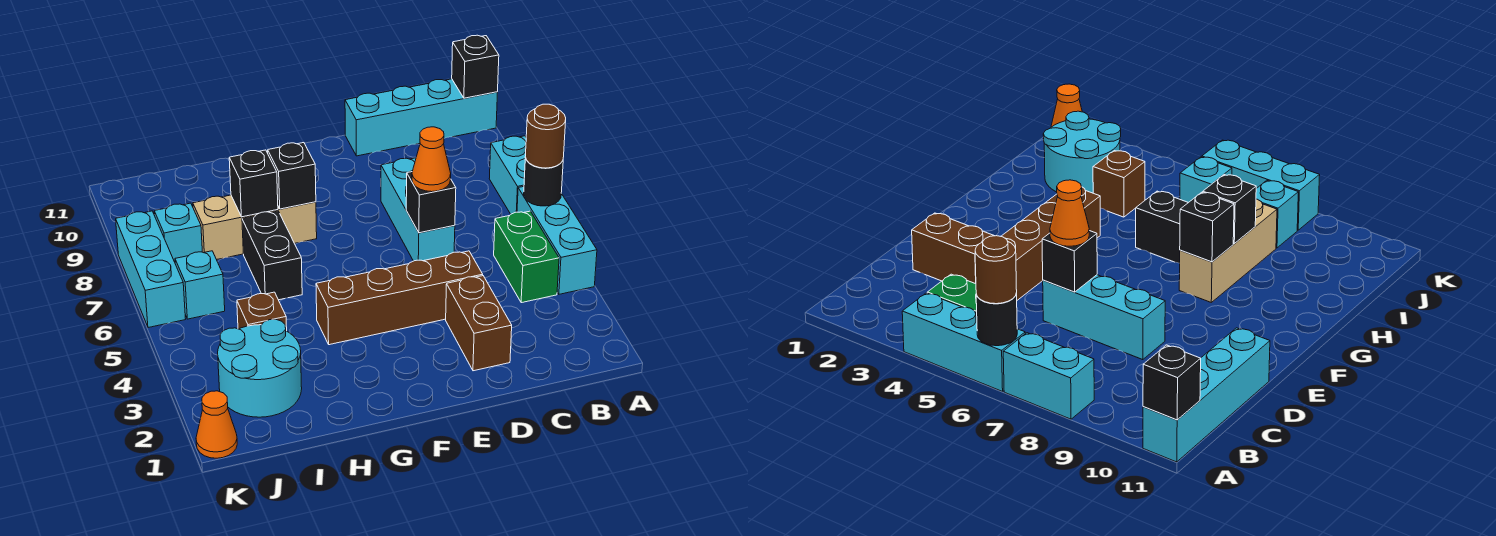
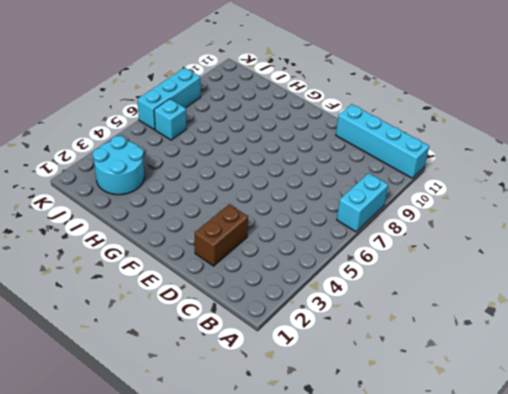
none -> cyan 1x3 brick [517,186,597,294]
none -> green 1x2 brick [494,211,559,303]
none -> brown 1x4 brick [316,251,483,345]

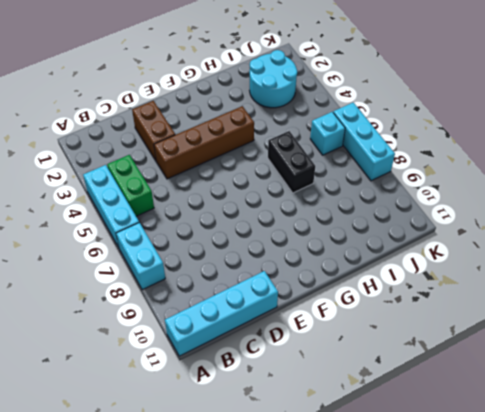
none -> cyan 1x3 brick [381,158,455,261]
none -> tan 1x3 brick [193,195,317,260]
none -> brown 1x1 brick [237,292,287,331]

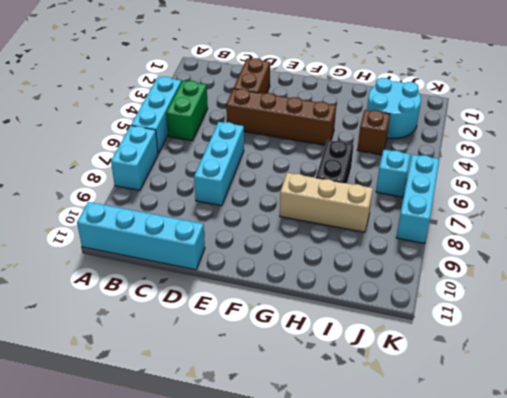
none -> cyan 1x1 brick [154,203,202,262]
none -> orange 1x1 cone [196,391,237,458]
none -> black 1x1 round brick [524,158,563,206]

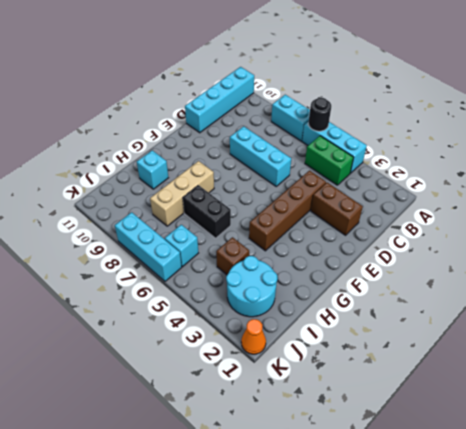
cyan 1x1 brick [137,150,168,189] -> cyan 1x1 brick moved to [154,203,202,262]
none -> black 1x1 brick [452,35,499,98]
none -> black 1x1 brick [406,172,456,233]
none -> black 1x1 brick [268,143,316,209]

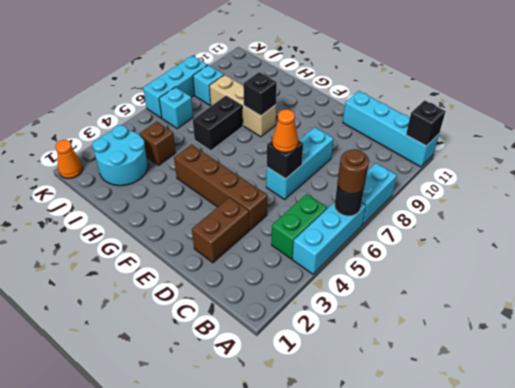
none -> black 1x1 brick [229,150,278,217]

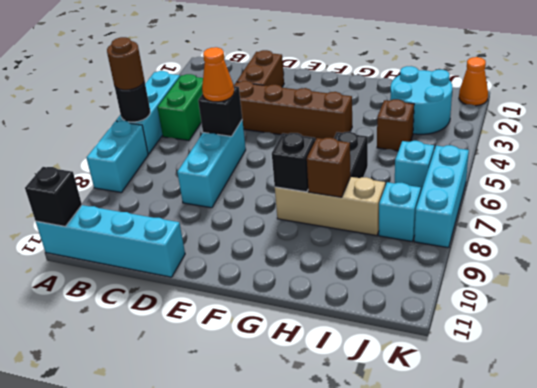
brown 1x1 brick [307,138,351,197] -> black 1x1 brick [229,150,278,217]

